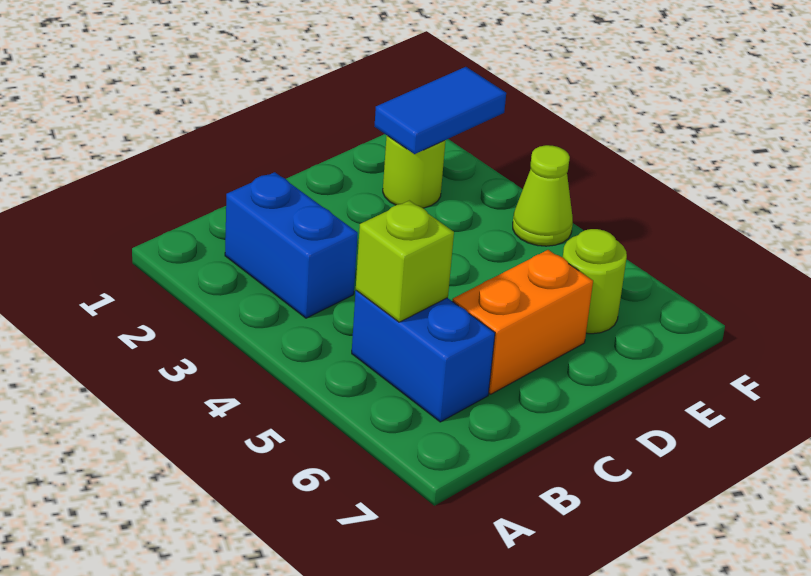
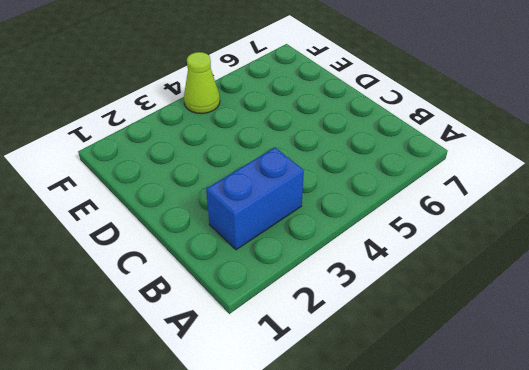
none -> blue 1x2 brick [352,291,495,422]
none -> orange 1x2 brick [452,250,593,394]

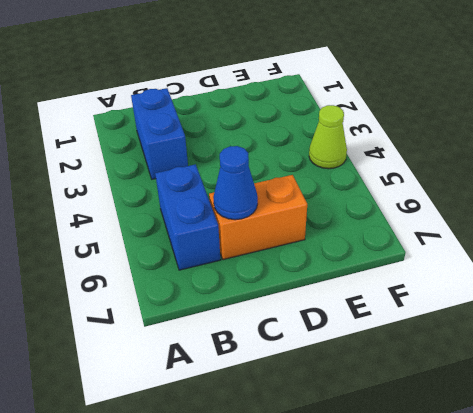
blue 1x1 cone [213,146,258,220] -> none
none -> lime 1x1 round brick [383,136,446,208]
none -> lime 1x1 round brick [563,229,627,334]

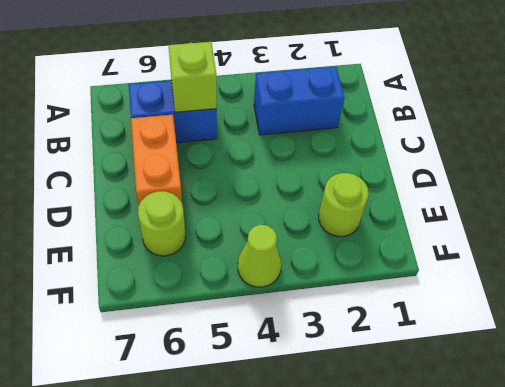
none -> blue 1x2 tile [374,67,506,154]

